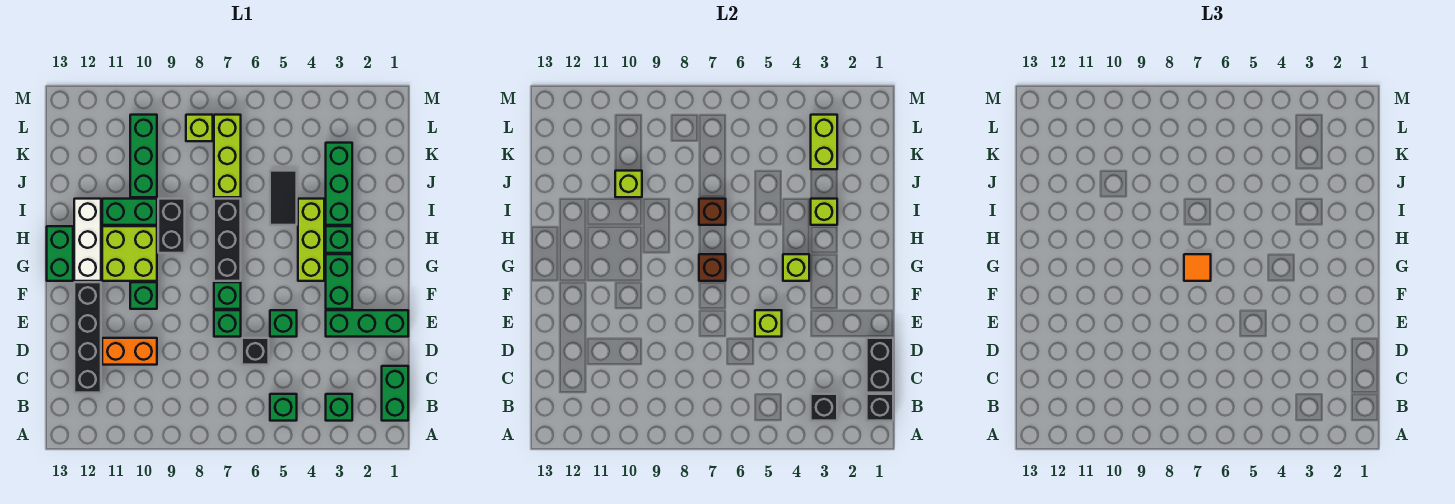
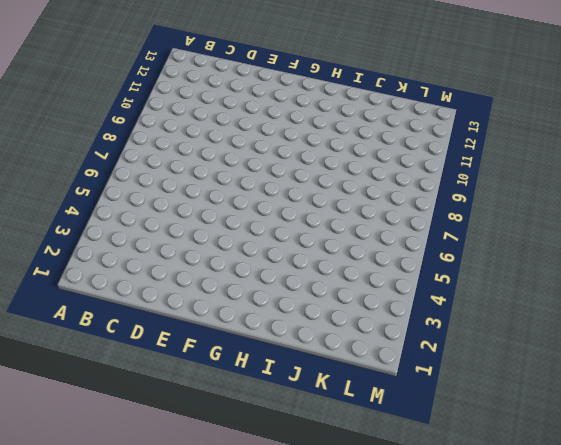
none -> green 1x2 brick [382,366,408,421]
none -> green 1x1 brick [326,394,352,421]
none -> green 1x1 brick [270,394,297,421]
none -> black 1x4 brick [74,282,101,393]

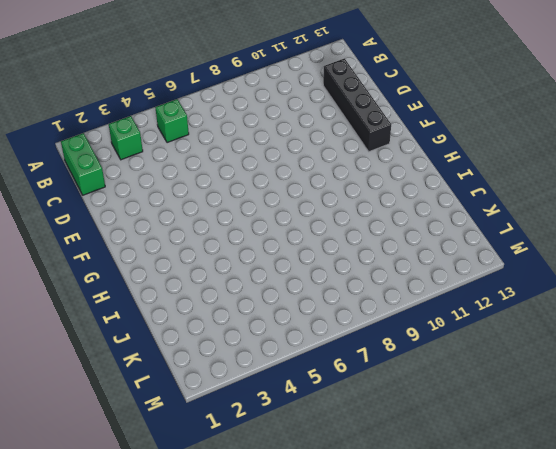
none -> black 1x1 brick [242,338,269,365]
none -> orange 1x2 brick [102,338,157,365]
none -> green 1x3 brick [326,310,408,337]
none -> green 1x1 brick [270,310,297,337]

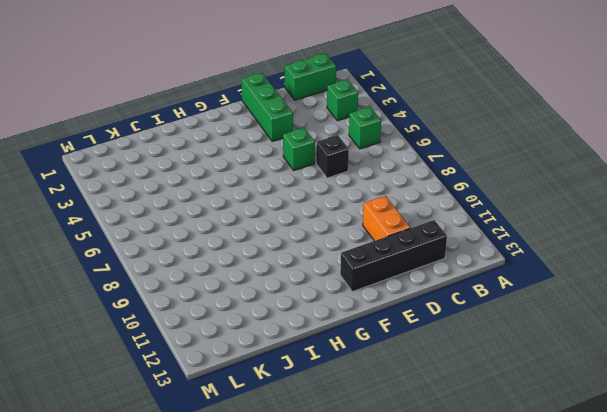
none -> green 1x1 brick [214,310,241,337]
none -> green 1x2 brick [326,254,352,309]
none -> green 1x1 brick [214,282,241,309]
none -> green 1x1 brick [130,282,157,309]

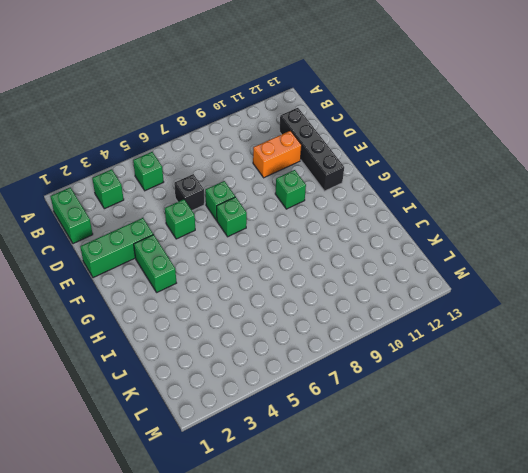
none -> lime 1x3 brick [298,199,324,281]
none -> black 1x3 brick [214,199,241,281]
none -> lime 2x2 brick [102,226,157,281]
none -> white 1x3 brick [74,199,101,281]

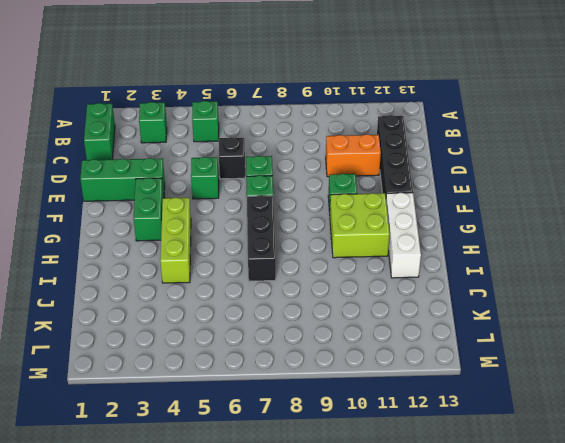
none -> green 1x2 brick [47,226,73,281]
none -> green 1x1 brick [326,226,352,253]
none -> black 1x2 brick [158,199,185,253]
none -> green 1x3 brick [326,143,352,225]

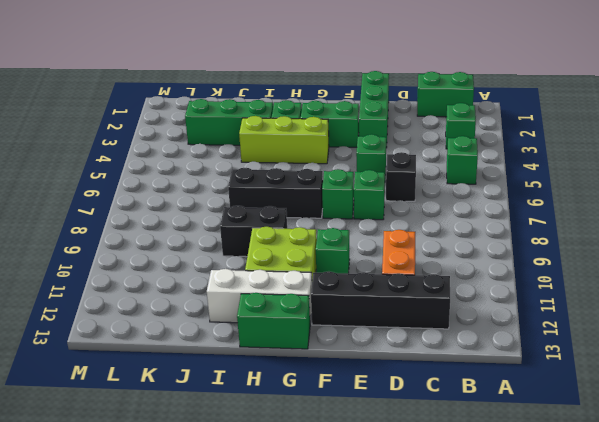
none -> black 1x2 tile [270,171,297,225]
none -> green 1x2 brick [102,199,157,225]
none -> lime 1x3 brick [214,115,241,197]
none -> green 1x3 brick [130,115,157,197]

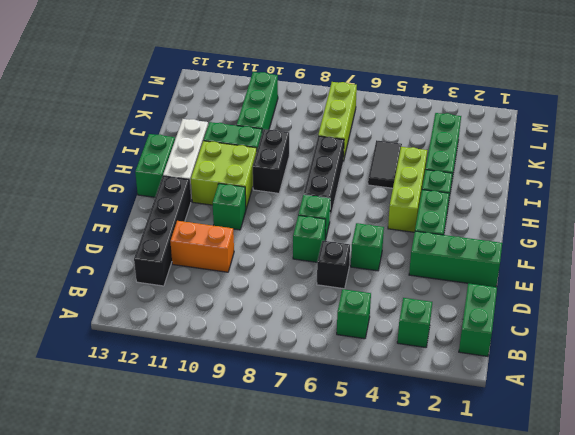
none -> lime 1x1 brick [186,115,213,141]
none -> black 1x1 brick [867,394,893,421]
none -> black 1x1 brick [811,394,837,421]
none -> black 1x2 brick [867,338,893,393]

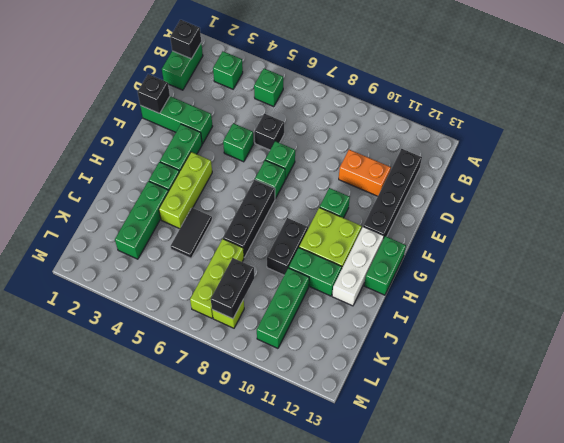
black 1x1 brick [138,74,170,113] -> black 1x1 brick moved to [811,394,837,421]
black 1x2 brick [211,258,254,319] -> black 1x2 brick moved to [867,338,893,393]
none -> lime 1x1 brick [755,310,782,337]
none -> lime 1x1 brick [783,254,809,281]
none -> brown 1x1 brick [699,254,726,281]
none -> lime 1x1 brick [811,199,837,225]

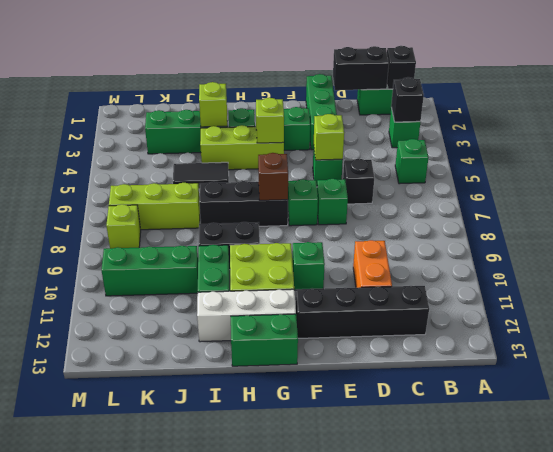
none -> brown 1x1 brick [699,199,726,225]
none -> lime 1x1 brick [615,171,642,197]
none -> lime 1x2 brick [811,115,837,169]
none -> orange 1x1 tile [1184,254,1211,281]

